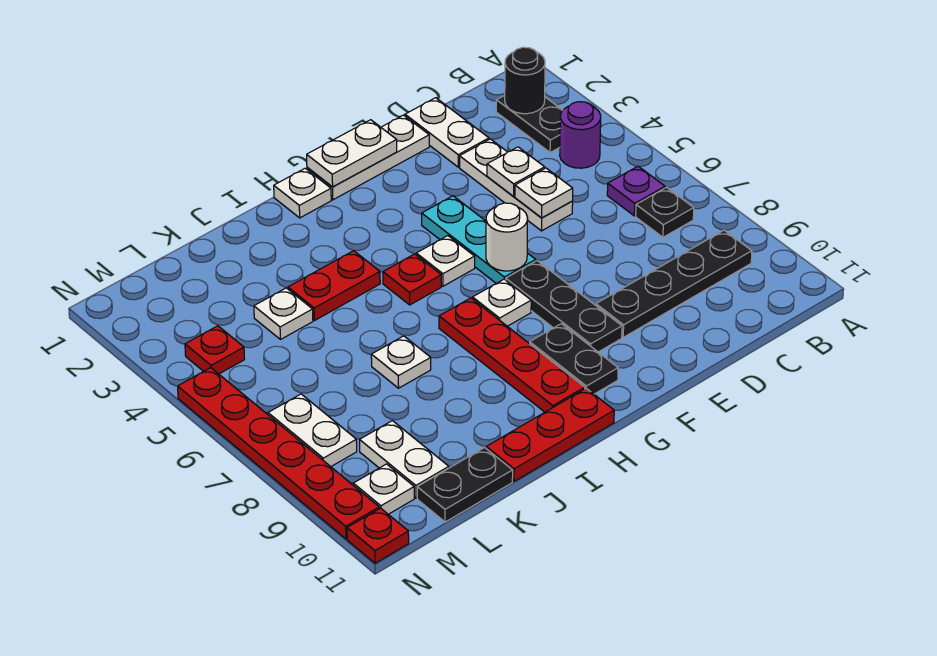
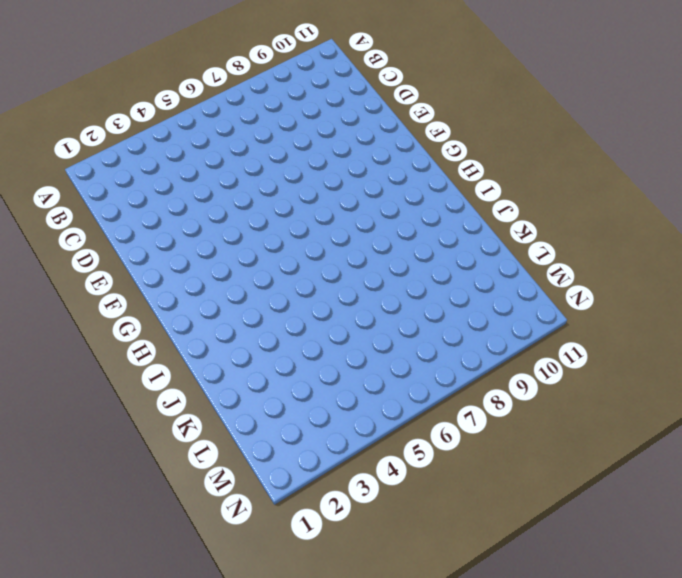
none -> black 1x2 plate [496,95,563,153]
none -> purple 1x1 round brick [560,102,601,168]
none -> purple 1x1 plate [607,166,665,216]
none -> black 1x1 plate [636,187,694,237]

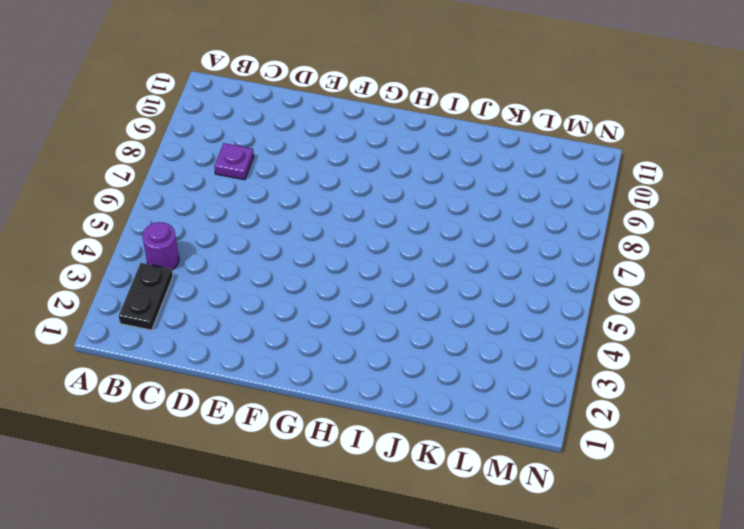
purple 1x1 plate [214,143,254,180] -> purple 1x1 plate moved to [607,166,665,216]
none -> black 1x1 plate [636,187,694,237]
none -> black 1x4 plate [596,230,752,337]
none -> white 1x2 plate [405,98,489,167]
none -> white 1x3 plate [460,139,573,231]

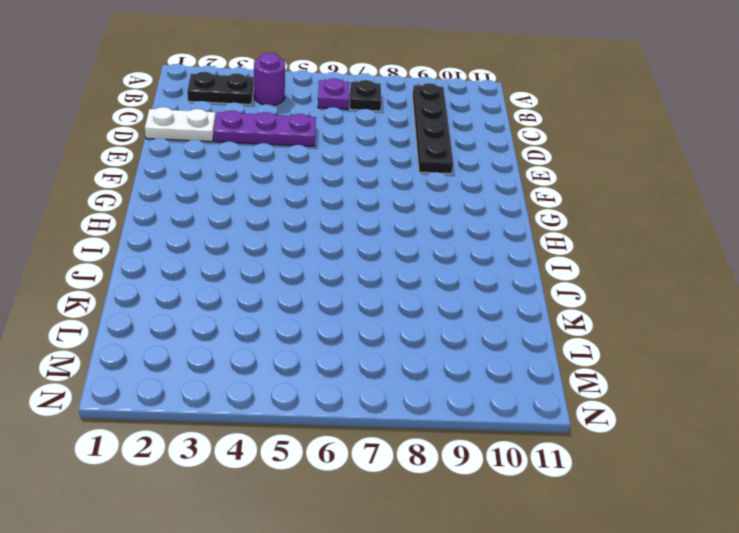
purple 1x3 plate [214,110,316,146] -> white 1x3 plate [460,139,573,231]
none -> white 1x3 plate [307,115,429,200]
none -> cyan 1x3 plate [422,196,536,283]
none -> black 1x3 plate [506,261,622,352]
none -> white 1x1 plate [416,236,475,286]

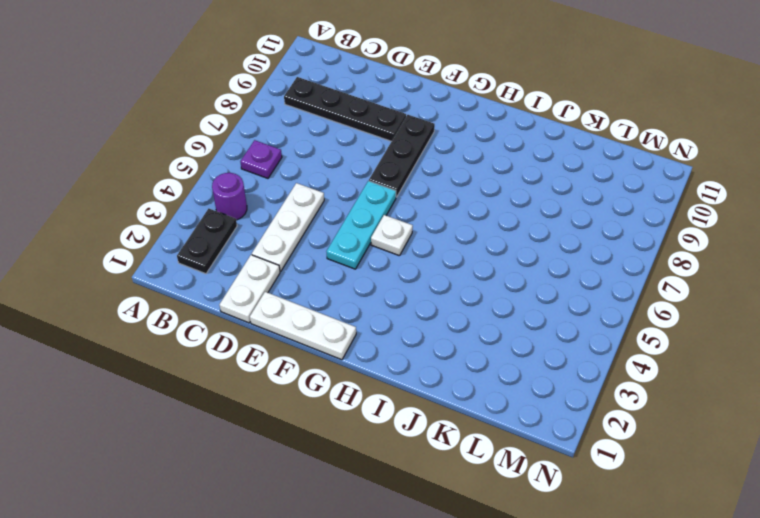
none -> black 1x1 plate [636,187,694,237]
none -> white 1x1 plate [473,279,531,326]
none -> black 1x2 plate [530,324,618,394]
none -> white 1x1 plate [274,168,331,218]

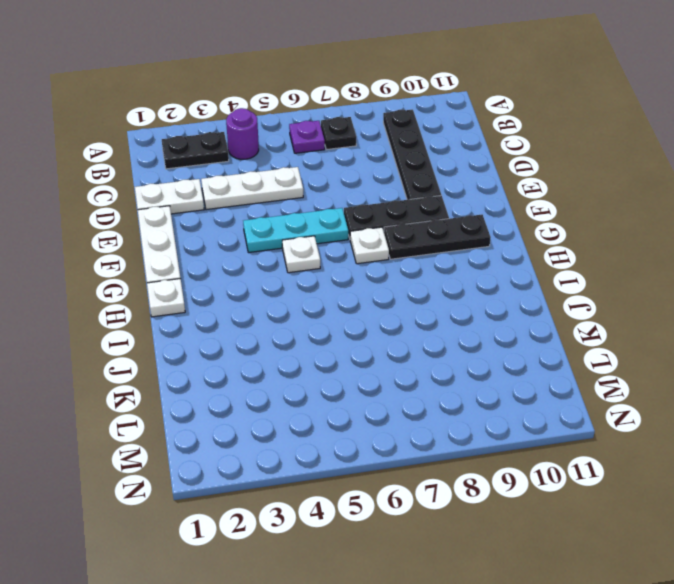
black 1x3 plate [384,215,491,259] -> black 1x2 plate [530,324,618,394]
none -> red 1x1 plate [383,254,441,305]
none -> red 1x4 plate [439,298,585,412]
none -> red 1x3 plate [486,388,614,481]
none -> red 1x2 plate [288,251,380,321]

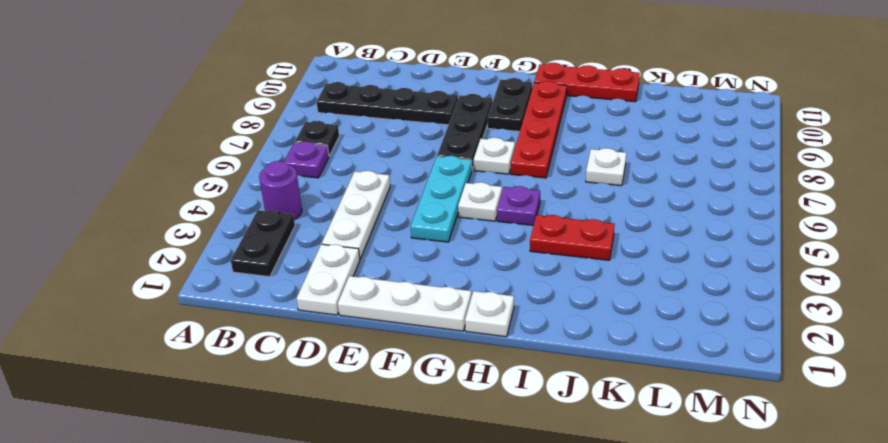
purple 1x1 plate [497,186,540,225] -> red 1x1 plate [383,254,441,305]
none -> white 1x1 plate [254,288,313,340]
none -> black 1x2 plate [417,448,513,522]
none -> white 1x2 plate [359,421,449,498]
none -> red 1x1 plate [185,326,244,374]

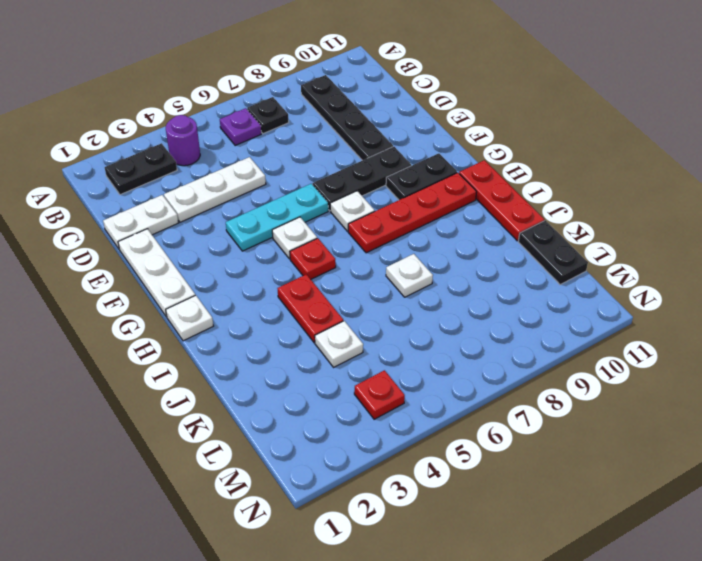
none -> white 1x2 plate [359,421,449,498]
none -> white 1x2 plate [268,394,357,467]
none -> white 1x1 plate [353,464,414,514]
none -> red 1x6 plate [178,368,379,539]

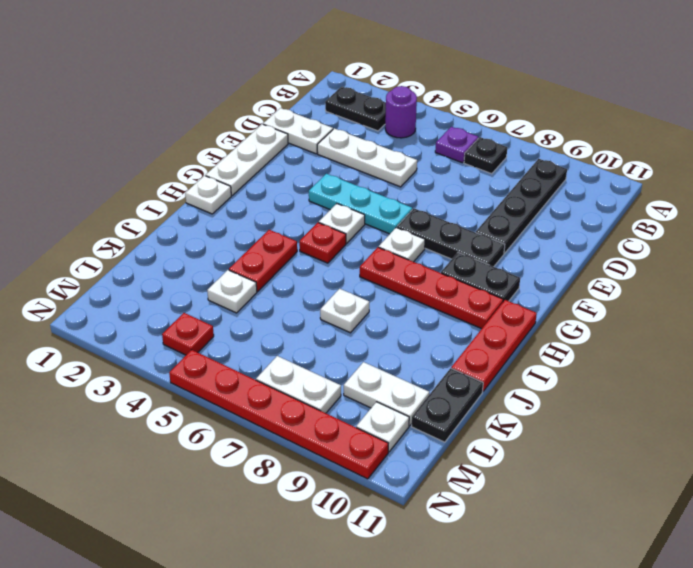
none -> red 1x1 plate [347,508,409,563]
none -> black 1x1 round brick [505,47,545,114]
none -> white 1x1 plate [487,147,545,197]
none -> white 1x1 plate [515,168,573,218]

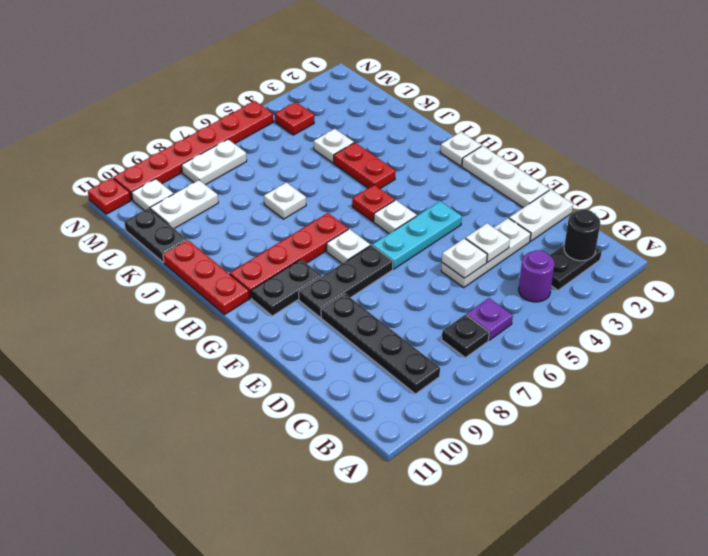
none -> white 1x2 plate [307,120,397,187]
none -> white 1x1 round brick [486,203,528,271]

